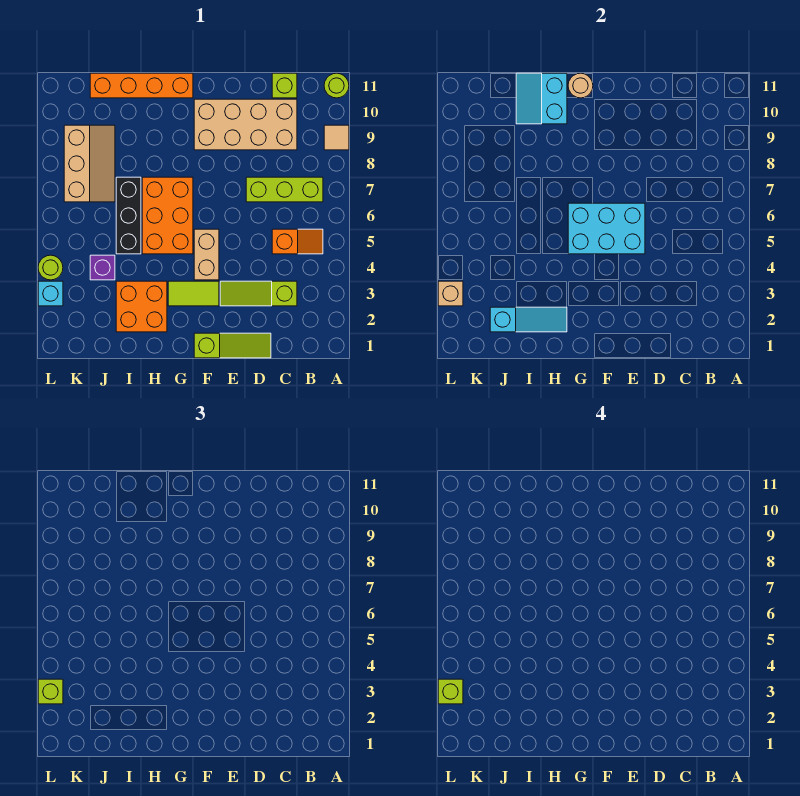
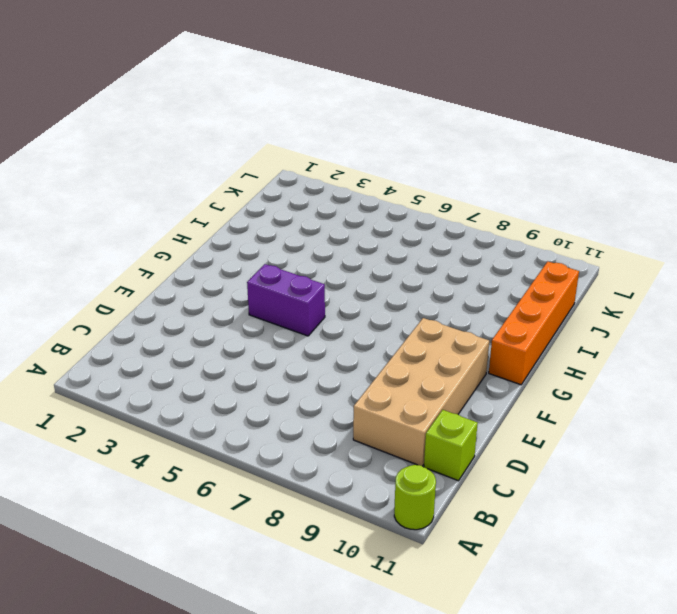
purple 1x2 brick [247,264,325,336] -> tan 1x2 brick [194,229,219,280]
none -> tan 1x1 tile [324,125,349,150]
none -> orange 1x2 slope [272,229,323,254]
none -> lime 1x3 brick [246,177,323,202]

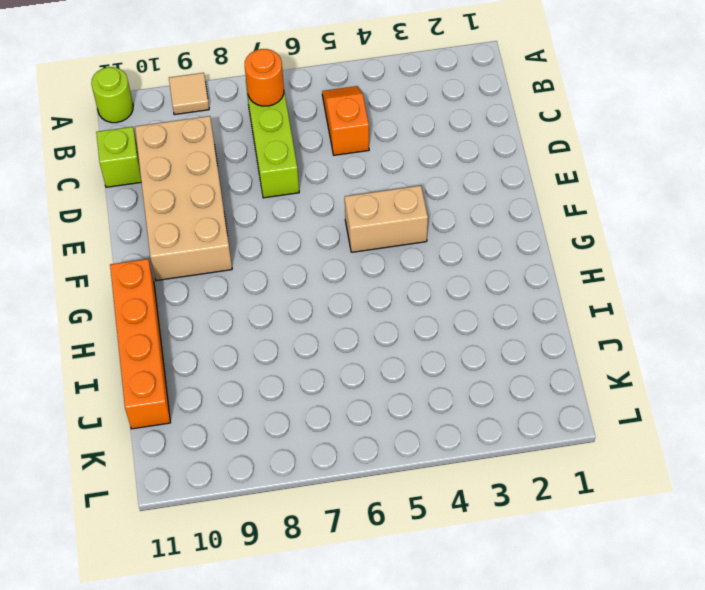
orange 1x1 round brick [245,49,284,106] -> none
none -> lime 1x3 slope [220,281,297,306]
none -> lime 1x3 slope [194,333,271,358]
none -> lime 1x2 tile [168,281,219,306]

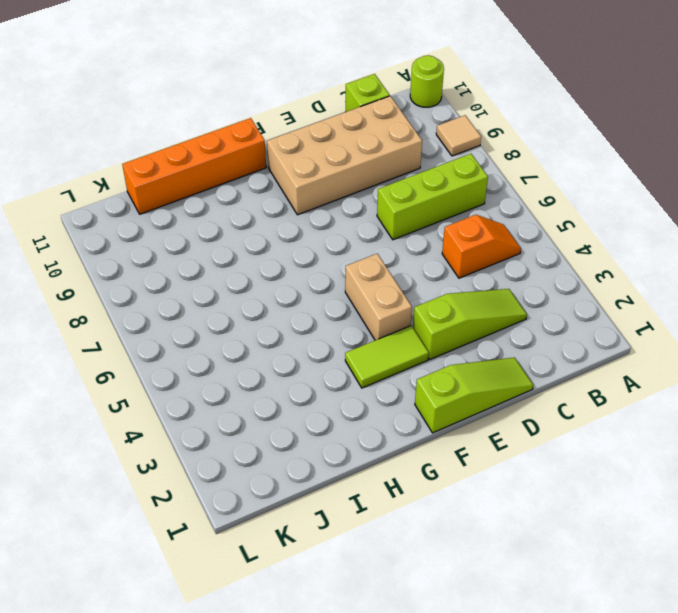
lime 1x3 slope [413,289,527,359] -> lime 1x3 slope turned to [220,281,297,306]
none -> orange 2x3 brick [142,177,193,254]
none -> orange 2x2 brick [116,281,167,332]
none -> black 1x3 brick [116,177,141,254]

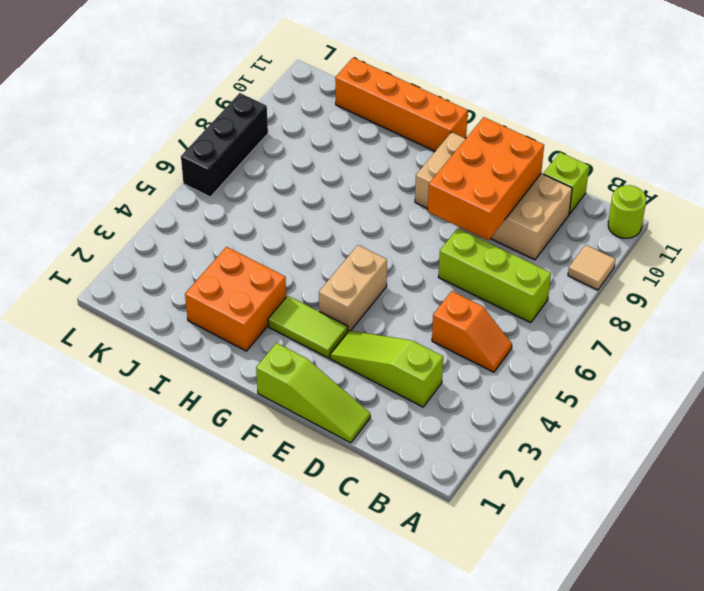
orange 2x3 brick [428,117,544,241] -> orange 2x3 brick moved to [142,177,193,254]
black 1x3 brick [181,93,268,197] -> black 1x3 brick moved to [116,177,141,254]
none -> purple 1x1 brick [90,255,115,280]
none -> tan 2x3 slope [64,125,115,202]
none -> cyan 1x1 brick [38,281,63,306]

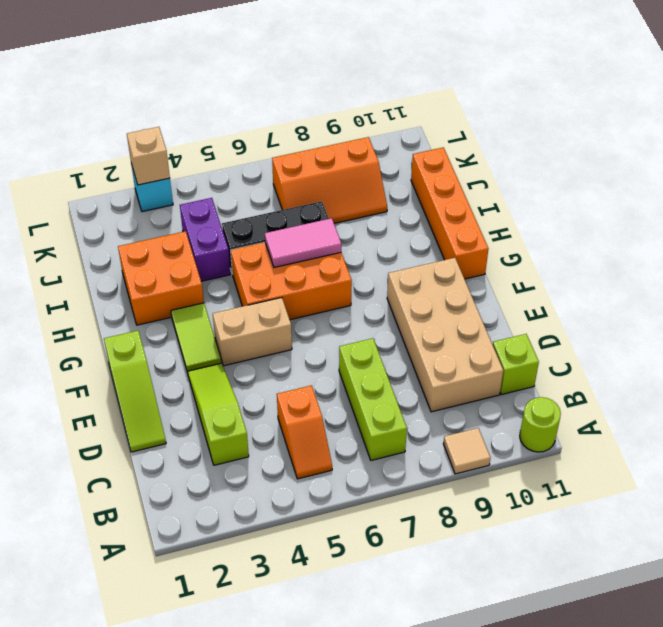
pink 1x2 tile [265,218,341,267] -> none
purple 1x2 brick [180,198,231,281] -> purple 1x1 brick [90,255,115,280]
orange 2x3 slope [272,137,387,223] -> tan 2x3 slope [64,125,115,202]
none -> lime 1x1 round brick [38,255,63,280]
none -> cyan 2x3 brick [568,203,645,254]
none -> tan 1x1 round brick [568,73,593,98]

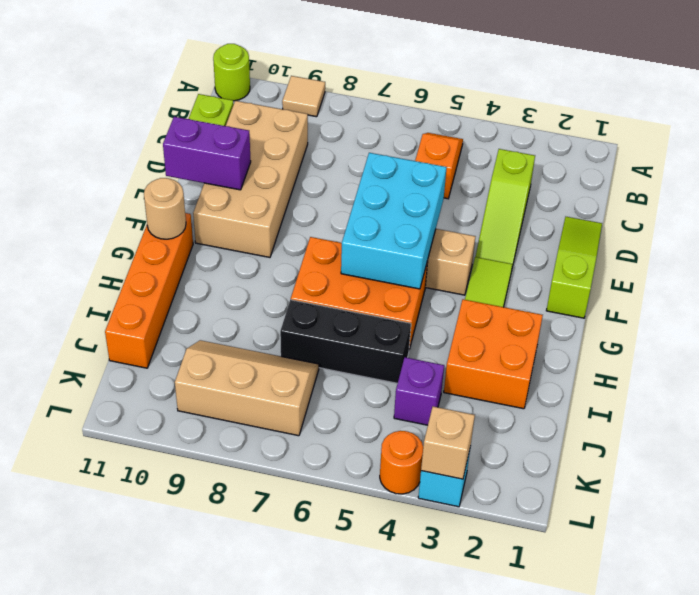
purple 1x2 brick [163,117,251,190] -> none
orange 1x1 round brick [380,431,423,494] -> lime 1x1 round brick [38,255,63,280]
none -> lime 1x3 brick [246,177,323,202]
none -> cyan 1x3 slope [490,307,567,332]
none -> cyan 2x2 slope [516,73,567,124]

